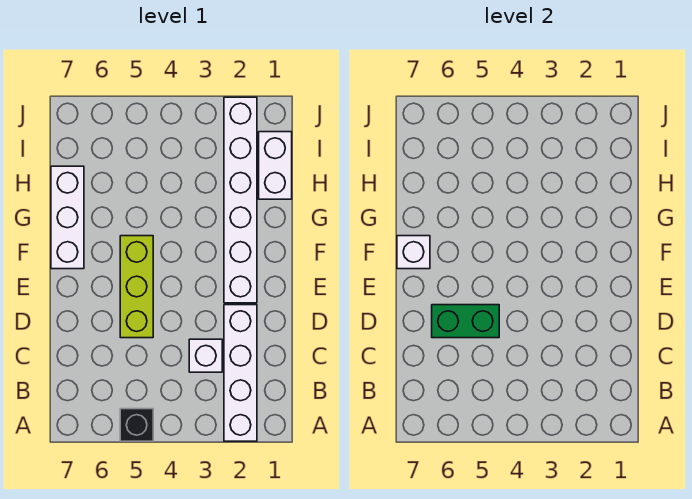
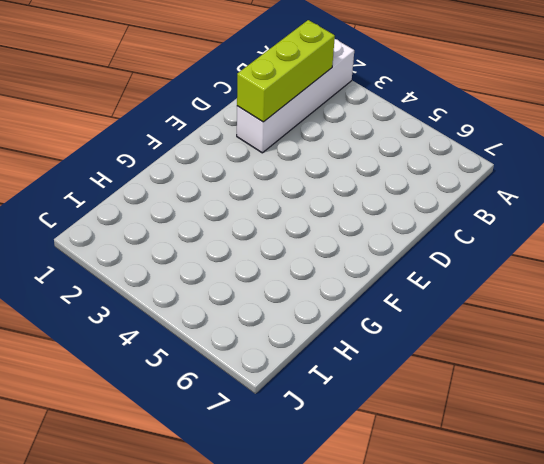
lime 1x3 brick [237,20,335,122] -> lime 1x3 brick moved to [120,236,153,338]
none -> black 1x1 brick [120,409,153,441]
none -> white 1x1 brick [189,339,222,372]

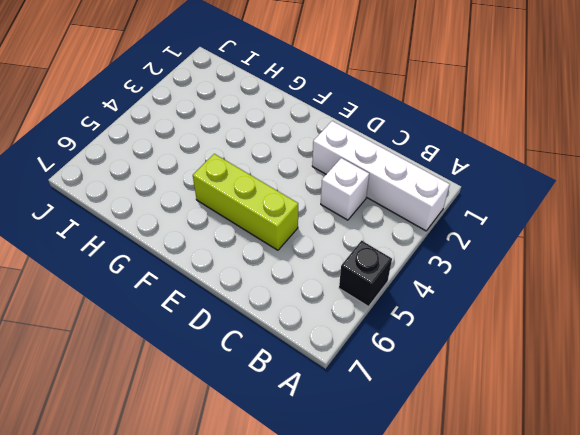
none -> white 1x6 brick [224,97,257,303]
none -> white 1x3 brick [51,166,84,269]

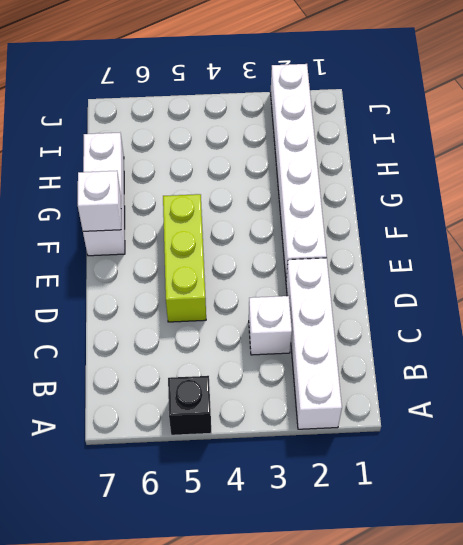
none -> white 1x2 brick [259,132,292,199]
none -> green 1x2 brick [432,305,499,338]

